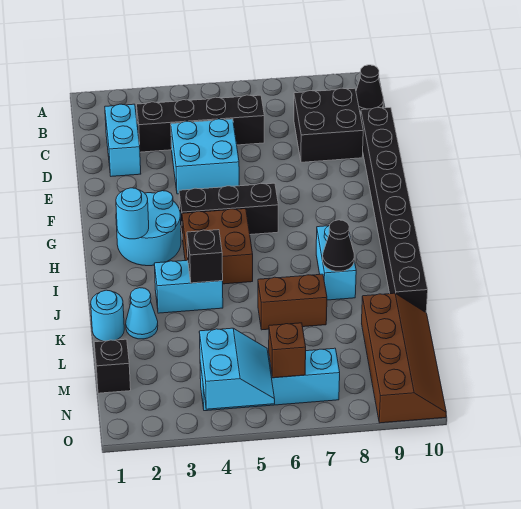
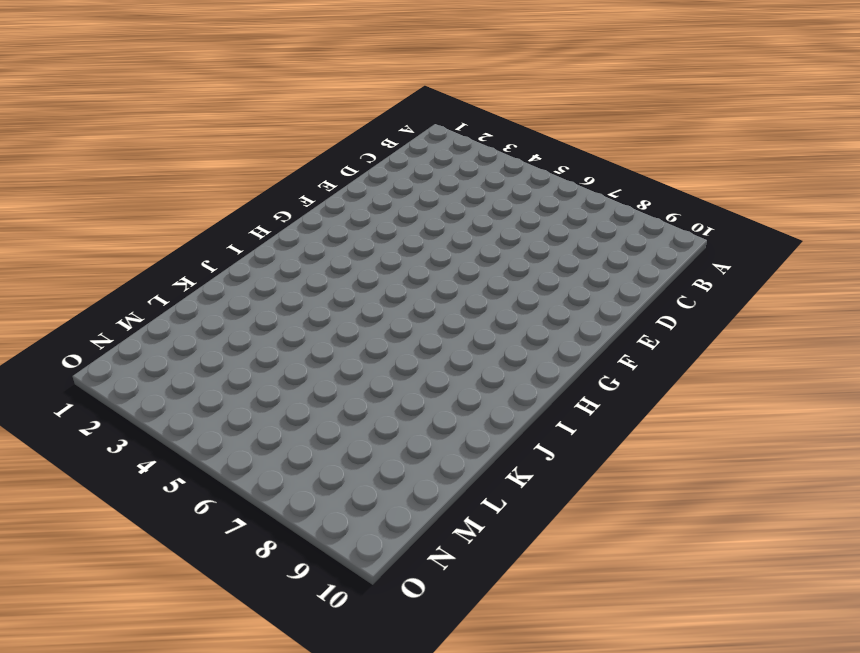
none -> black 1x1 cone [356,65,383,112]
none -> cyan 1x2 brick [105,104,141,176]
none -> black 1x4 brick [137,95,264,152]

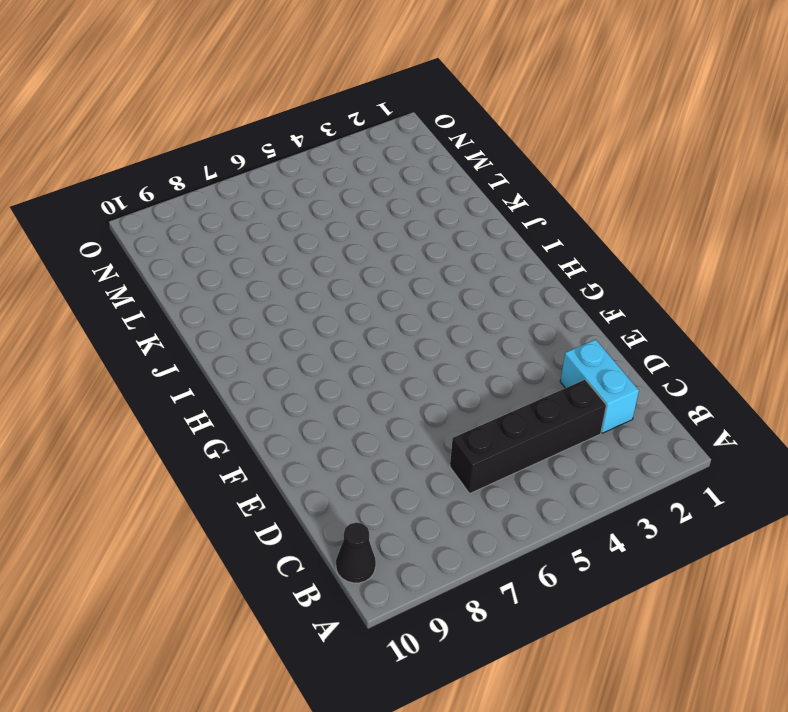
none -> black 2x2 brick [294,88,363,162]
none -> cyan 2x2 brick [171,119,239,194]
none -> black 1x8 brick [361,107,428,312]

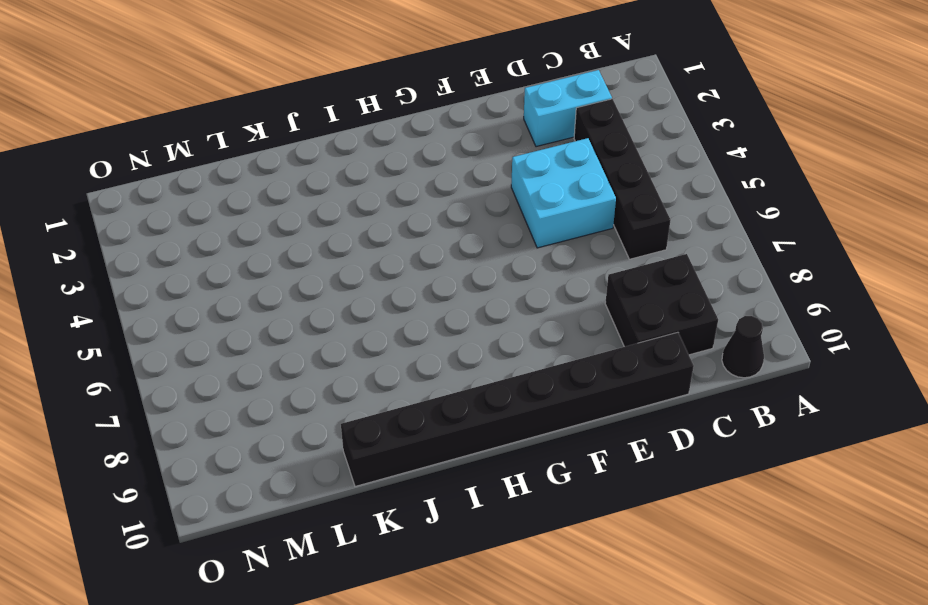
none -> cyan 2x2 round brick [116,191,181,266]
none -> black 1x3 brick [179,183,278,239]
none -> brown 2x2 brick [182,209,253,284]

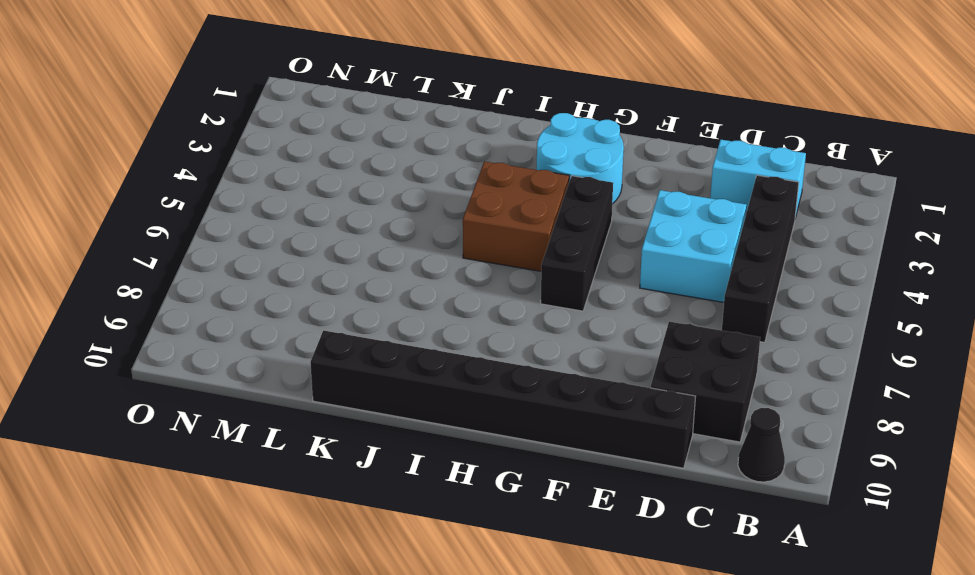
none -> cyan 1x2 brick [316,226,356,300]
none -> cyan 1x2 brick [154,260,223,313]
none -> cyan 1x1 round brick [91,290,124,341]

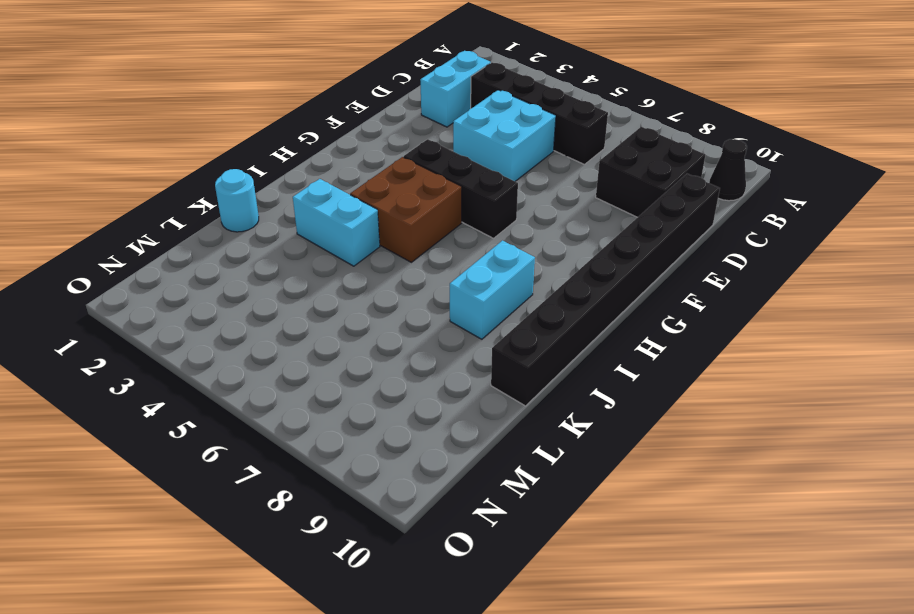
none -> cyan 2x2 round brick [116,191,181,266]
none -> cyan 1x1 cone [126,288,158,339]
none -> brown 1x2 brick [258,274,327,330]

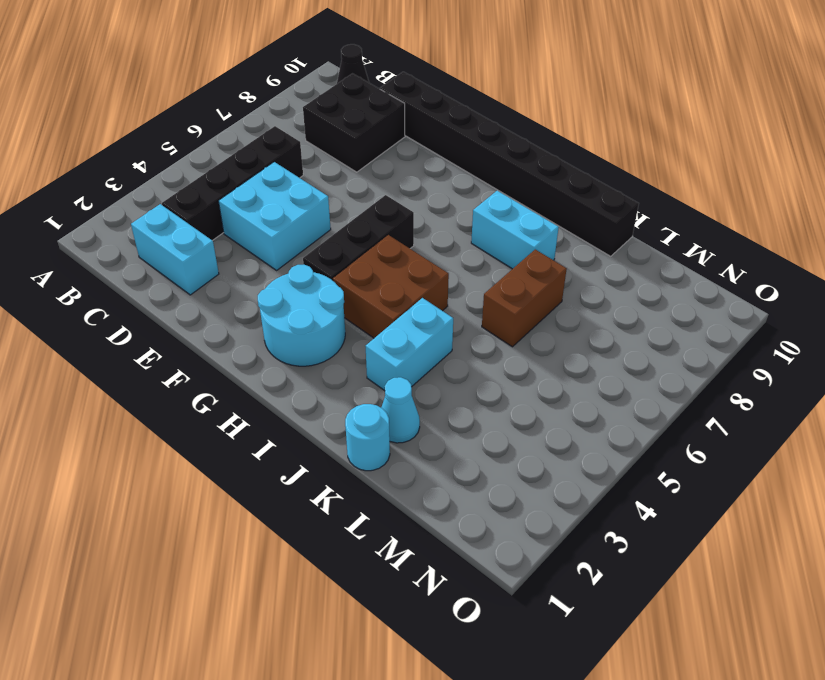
none -> brown 2x4 slope [362,293,446,423]
none -> black 1x1 brick [94,339,131,393]
none -> cyan 1x4 brick [200,348,340,411]

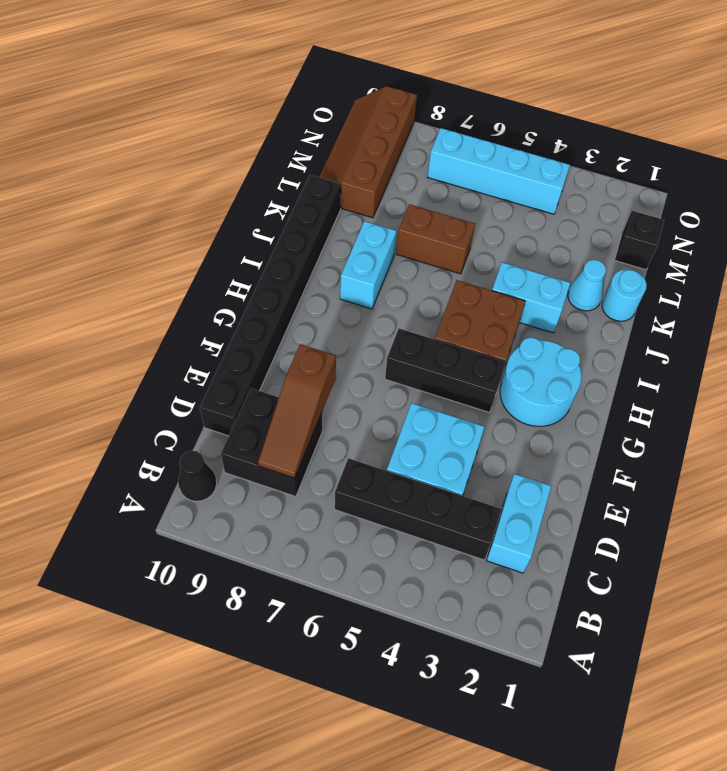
brown 1x3 slope [258,344,336,478] -> none
none -> cyan 1x1 round brick [116,188,149,239]
none -> black 1x1 brick [187,230,223,283]
none -> black 1x1 cone [323,220,354,271]

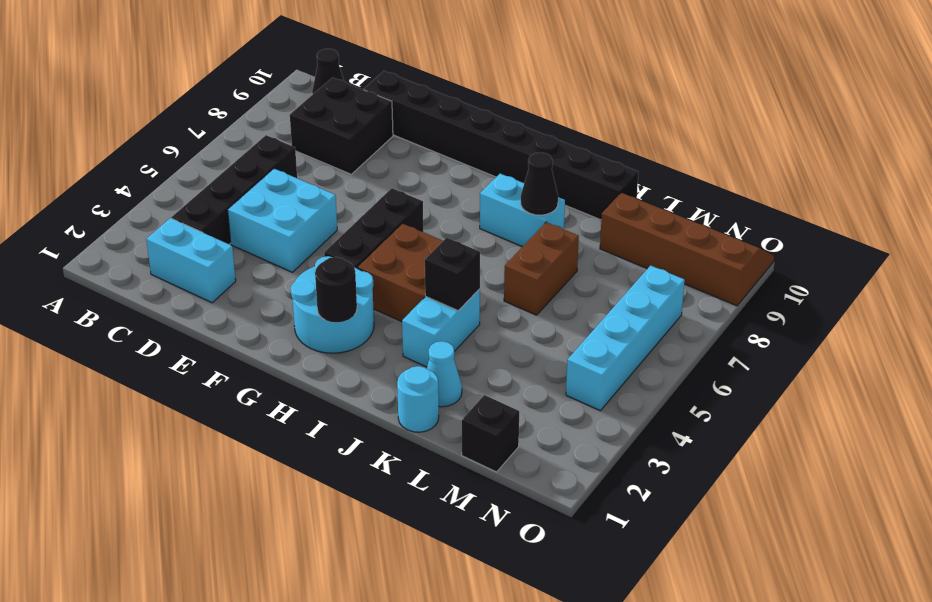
black 1x1 round brick [315,257,357,322] -> cyan 1x1 round brick [116,188,149,239]
none -> cyan 2x2 slope [199,328,275,409]
none -> brown 1x1 brick [269,323,306,378]

